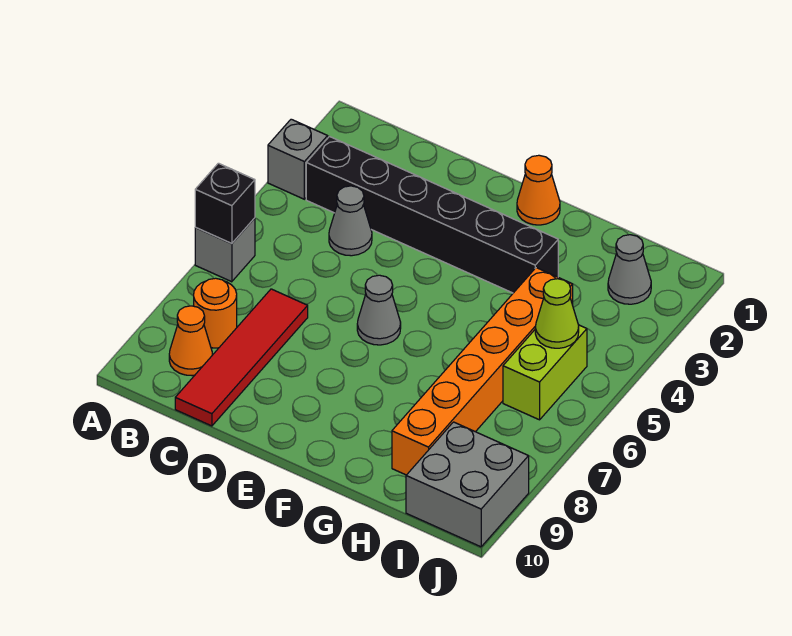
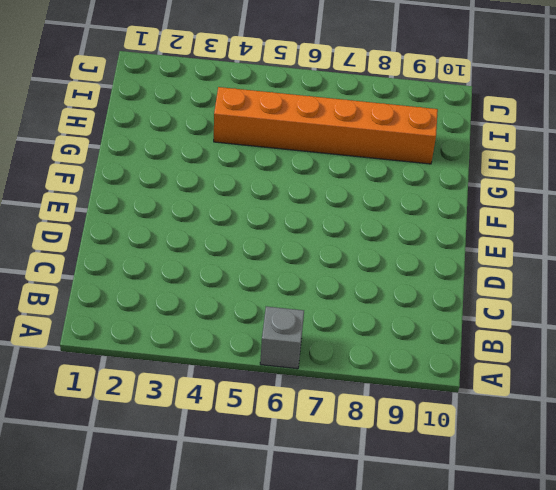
none -> grey 1x1 brick [268,119,328,199]
none -> black 1x6 brick [306,136,558,293]
none -> orange 1x1 round brick [194,278,237,348]

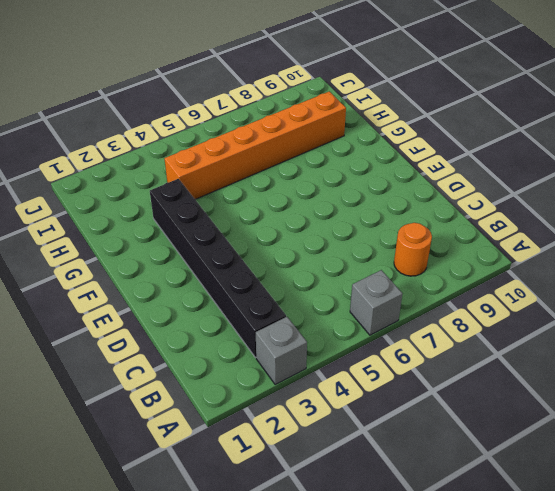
none -> orange 1x1 cone [169,306,212,376]
none -> grey 1x1 cone [329,186,372,256]
none -> red 1x4 tile [175,289,308,426]

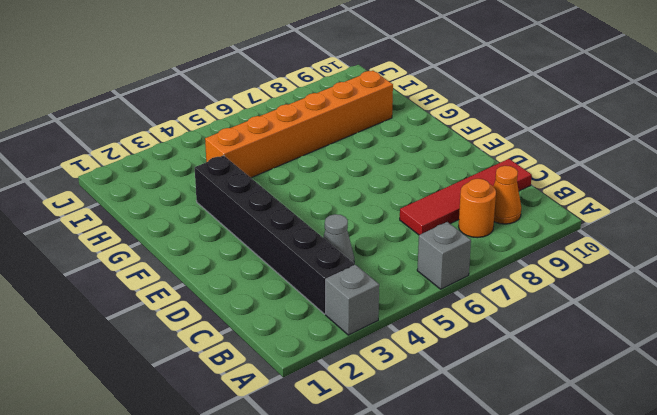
none -> grey 1x1 cone [357,275,401,345]
none -> orange 1x1 cone [517,155,560,225]
none -> grey 1x1 cone [608,235,651,304]

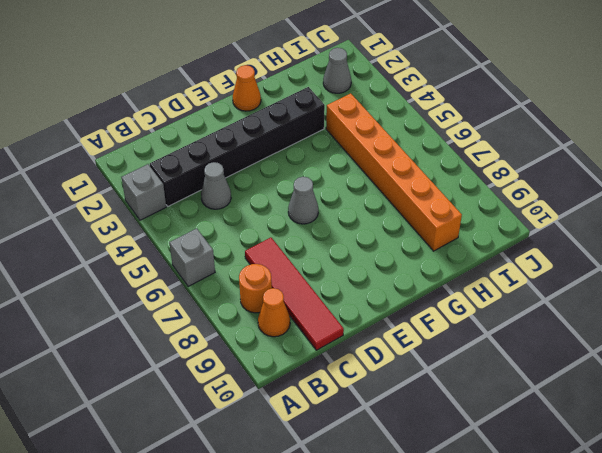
none -> lime 1x2 brick [503,325,587,420]
none -> grey 2x2 brick [406,422,529,547]
none -> black 1x1 brick [195,163,255,244]

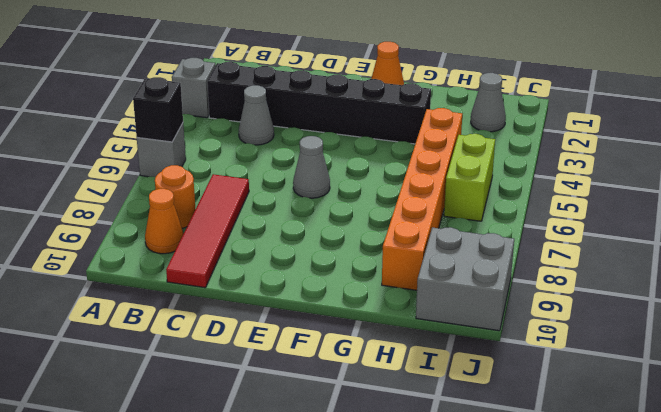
none -> lime 1x1 cone [535,279,579,348]

